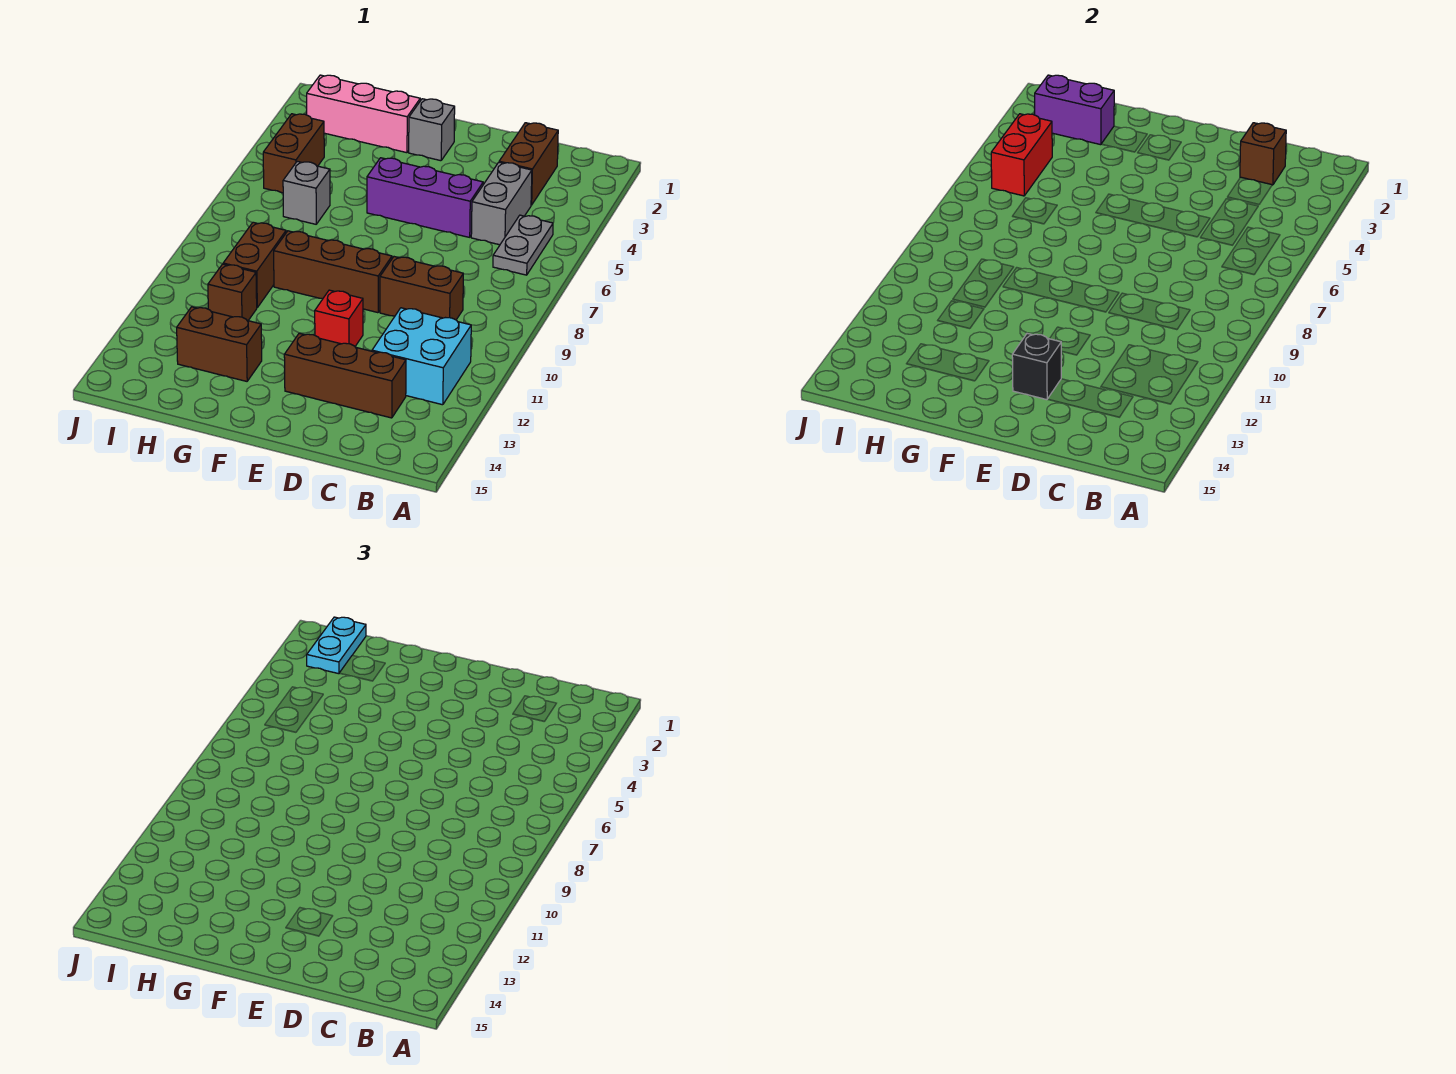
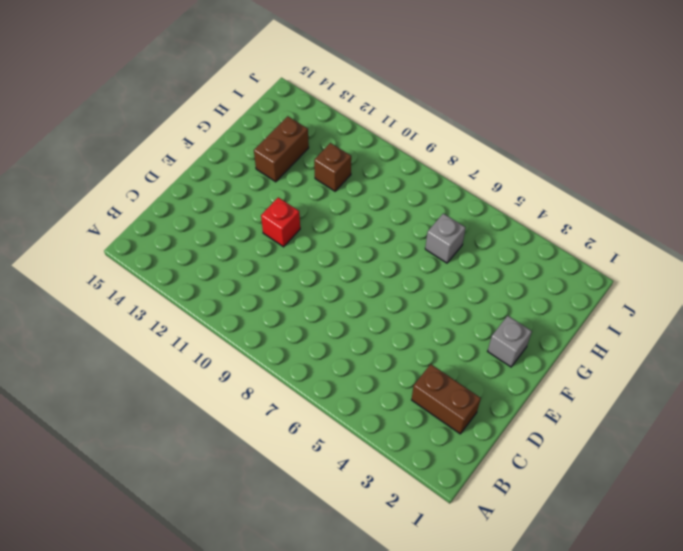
none -> grey 1x2 plate [493,215,553,275]
none -> cyan 2x2 brick [372,308,471,405]
none -> grey 1x2 brick [471,162,532,245]

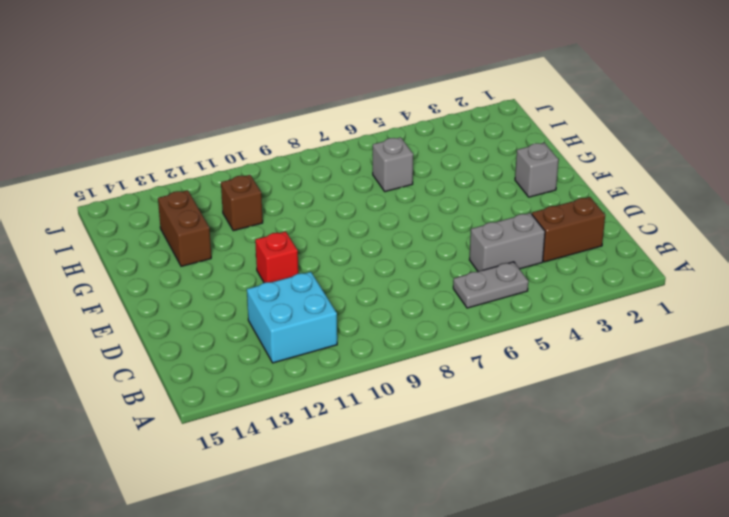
none -> brown 1x2 brick [380,257,463,320]
none -> brown 1x3 brick [284,333,406,418]
none -> purple 1x3 brick [367,158,483,237]

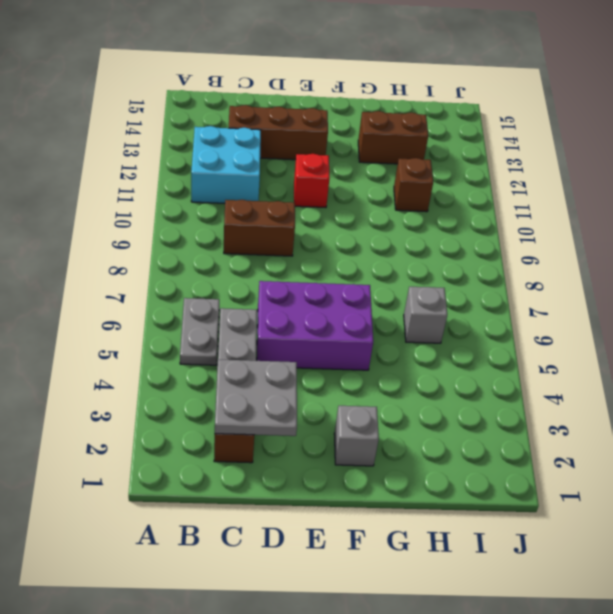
grey 2x2 plate [215,359,297,436] -> brown 1x1 brick [1240,123,1286,185]
purple 2x3 brick [257,281,373,370] -> purple 1x3 brick [367,158,483,237]
none -> brown 1x3 brick [274,231,392,313]
none -> pink 1x3 brick [307,75,420,153]
none -> brown 1x2 brick [223,222,286,307]

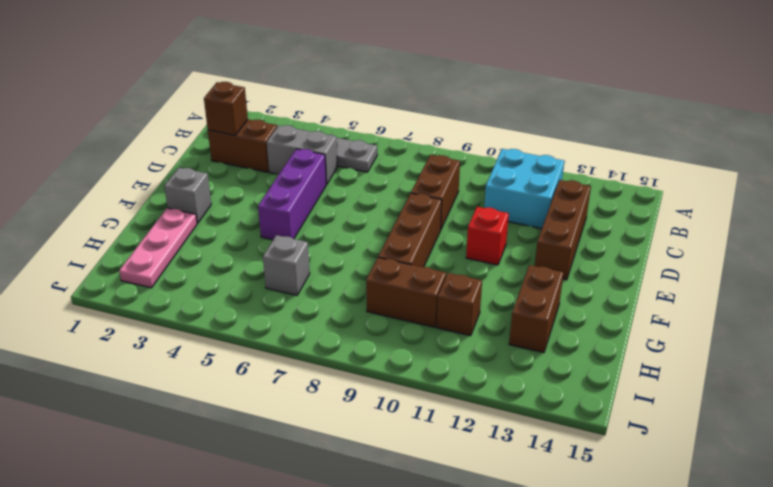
pink 1x3 plate [119,208,197,288] -> pink 1x3 brick [307,75,420,153]
none -> brown 1x2 brick [263,114,324,193]
none -> black 1x1 brick [1012,333,1061,400]
none -> purple 1x2 brick [1035,75,1114,145]

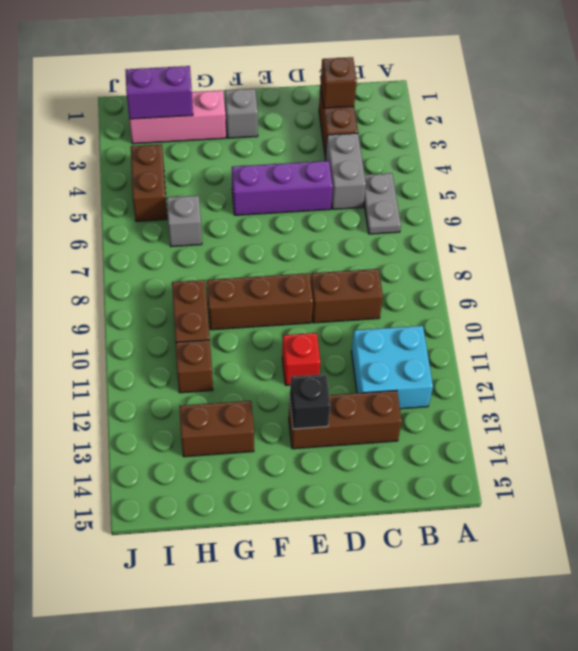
none -> red 1x2 brick [991,114,1052,196]
none -> cyan 1x2 plate [307,617,366,674]

